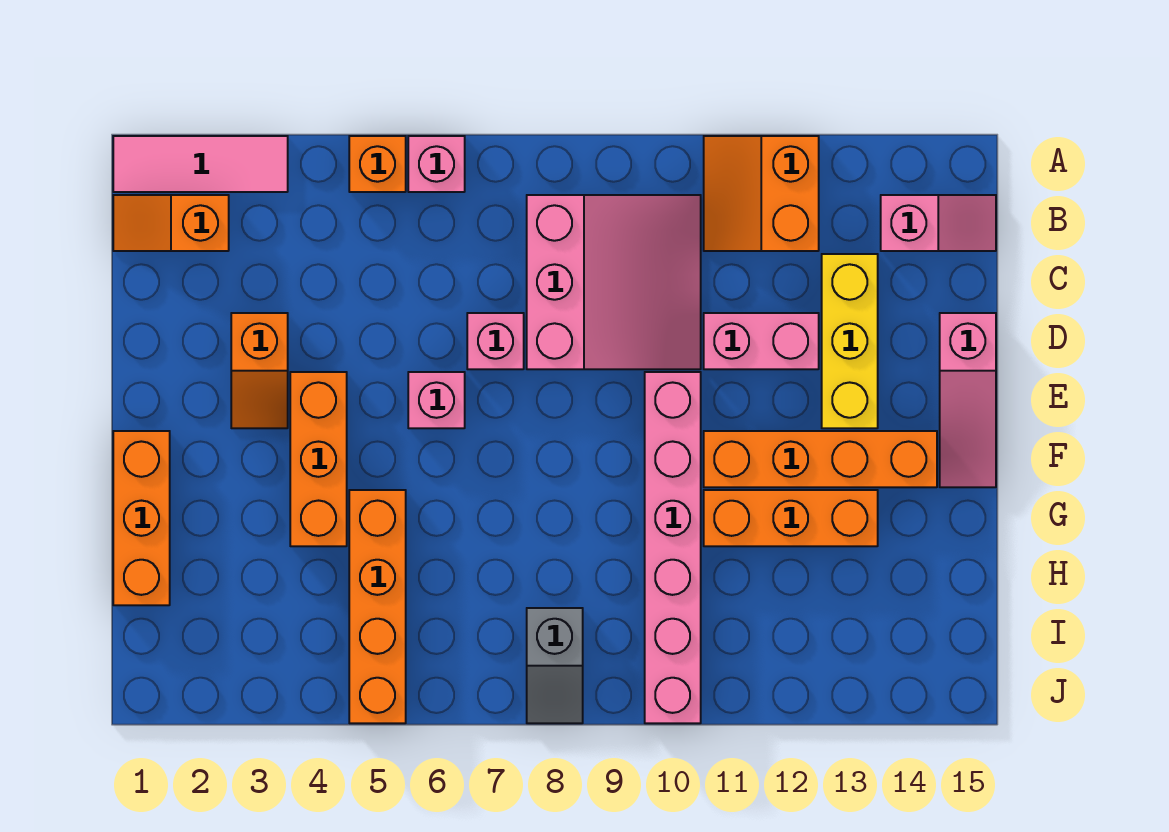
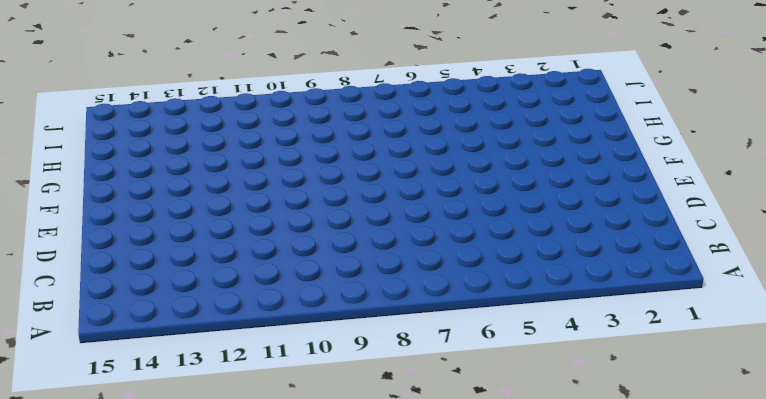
none -> pink 1x3 tile [113,136,288,192]
none -> orange 1x1 brick [349,136,406,192]
none -> pink 1x1 brick [408,136,465,192]

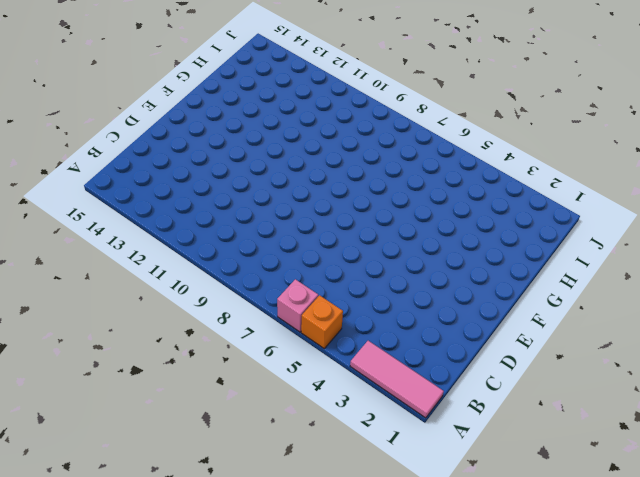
none -> orange 2x2 slope [704,136,819,251]
none -> orange 1x2 slope [113,195,229,251]
none -> pink 3x3 slope [527,195,701,369]

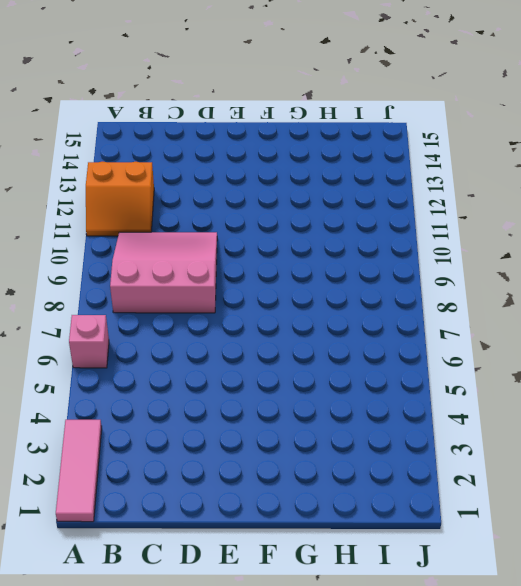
none -> orange 1x1 brick [349,136,406,192]
none -> orange 1x2 slope [113,195,229,251]
none -> pink 1x2 slope [881,195,996,251]

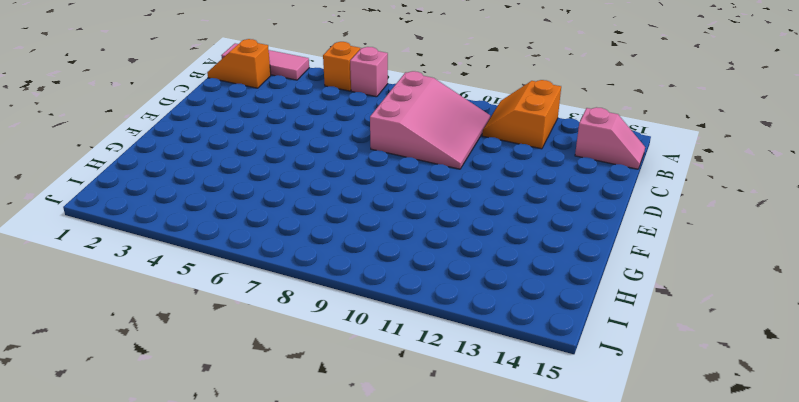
none -> yellow 1x3 brick [822,254,878,428]
none -> orange 1x2 slope [231,313,288,428]
none -> pink 1x1 brick [467,313,524,369]

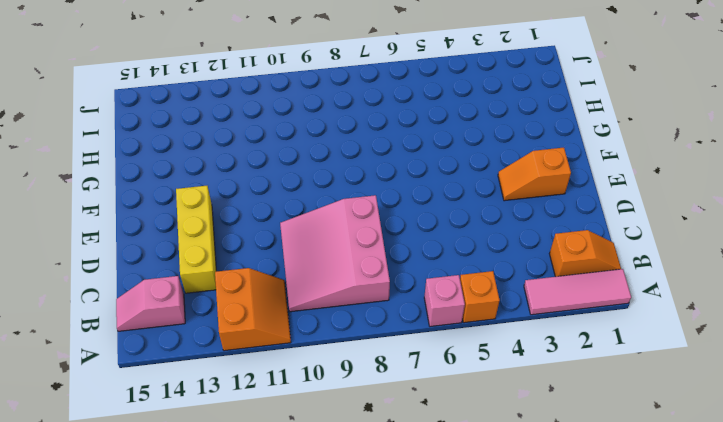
orange 1x2 slope [498,148,571,201] -> orange 1x2 slope turned to [231,313,288,428]
none -> pink 1x1 brick [467,313,524,369]
none -> pink 1x2 brick [704,313,819,369]
none -> pink 1x3 slope [940,313,996,487]

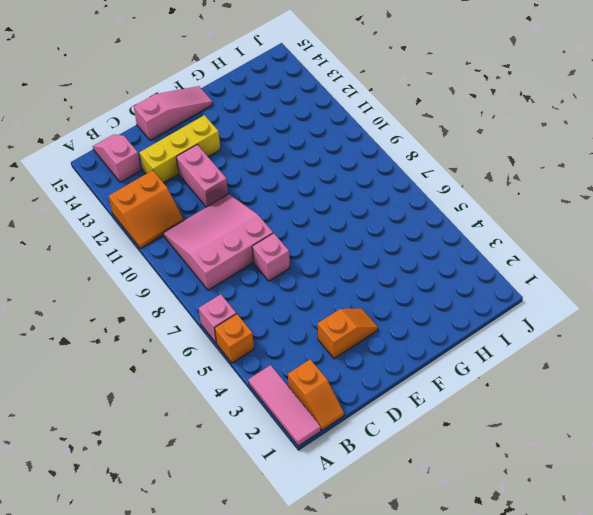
none -> orange 1x3 brick [290,372,347,546]
none -> pink 1x1 brick [408,372,465,428]
none -> pink 1x6 brick [645,372,701,723]

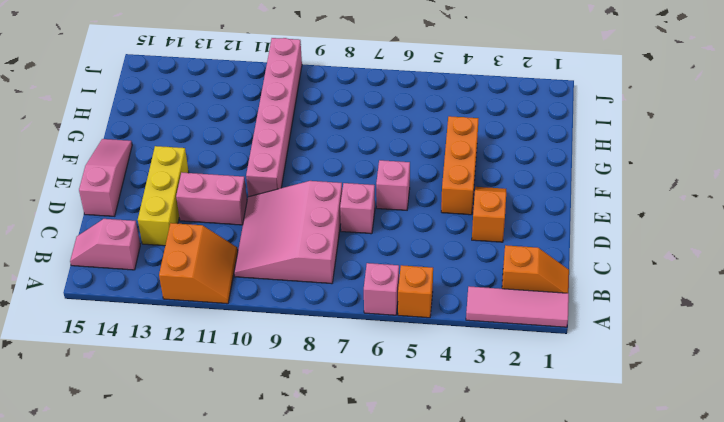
none -> orange 1x3 brick [113,431,170,605]
none -> orange 1x4 brick [704,431,937,487]
none -> orange 1x4 brick [349,490,406,723]

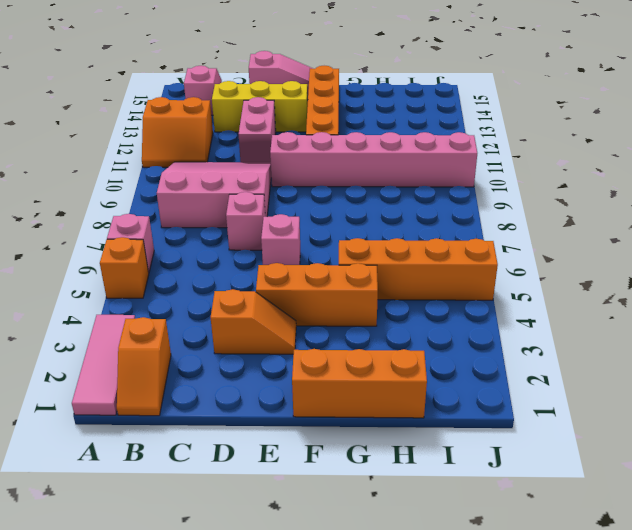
none -> orange 1x3 brick [704,490,878,546]
none -> grey 1x2 slope [527,608,583,723]

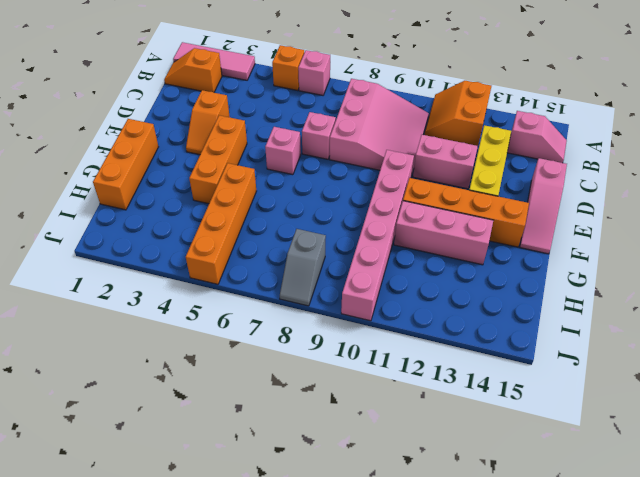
pink 1x3 brick [394,201,493,265] -> orange 1x3 brick [704,490,878,546]

